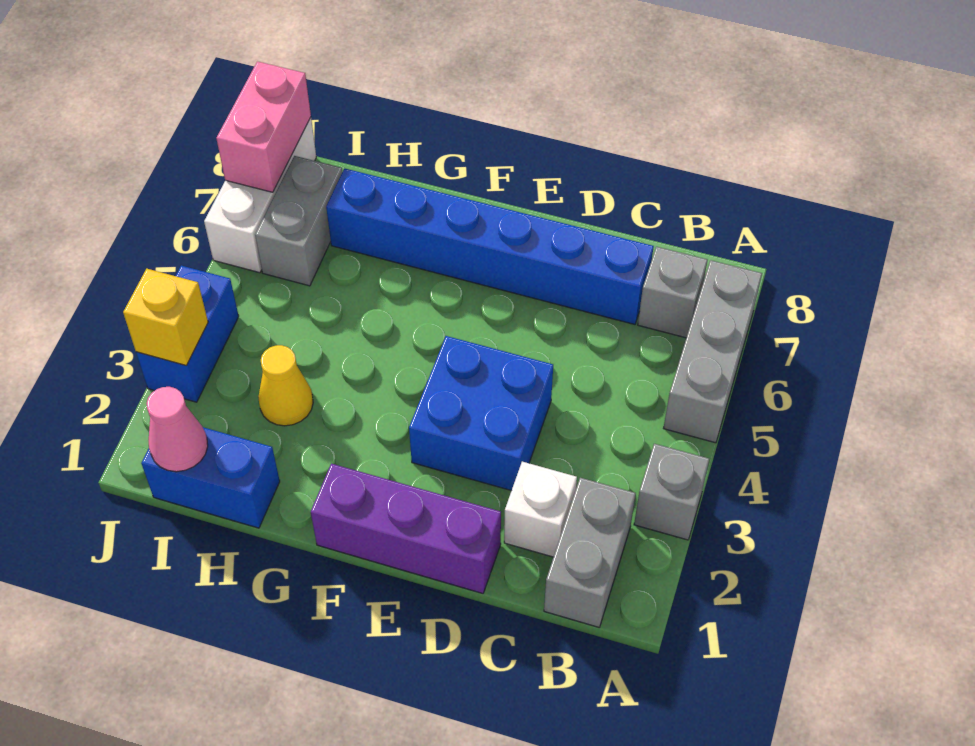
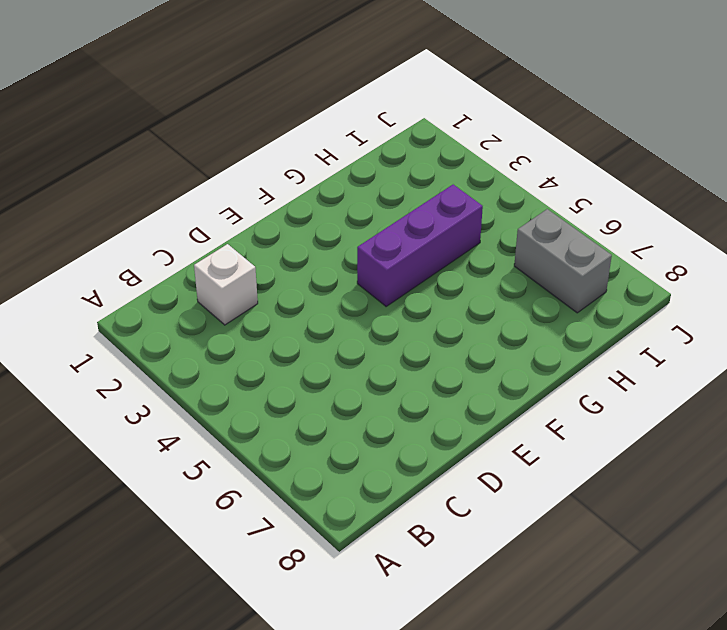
purple 1x3 brick [357,184,483,306] -> purple 1x3 brick moved to [311,464,501,593]
none -> grey 1x1 brick [634,444,709,540]
none -> grey 1x3 brick [664,260,762,443]
none -> grey 1x2 brick [544,478,636,627]

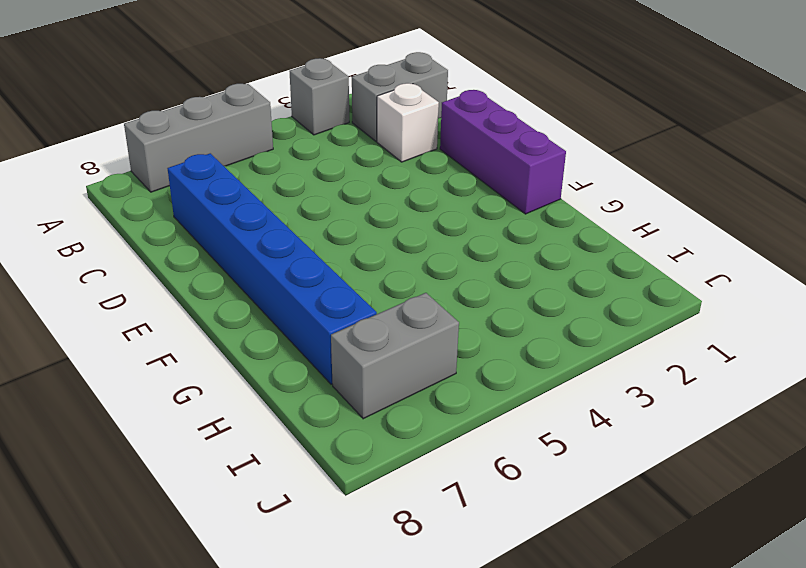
none -> grey 1x1 brick [638,247,707,338]
none -> blue 2x2 brick [409,336,553,491]
none -> blue 1x2 brick [141,427,280,528]

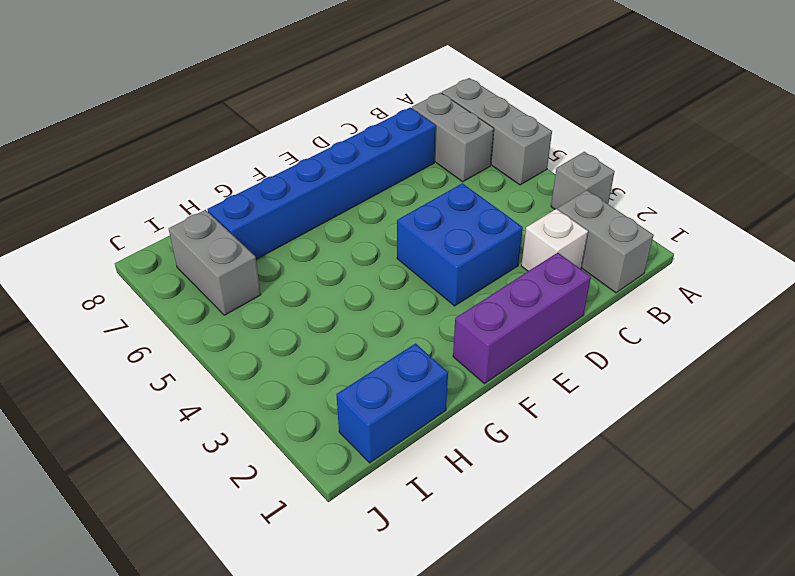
grey 1x2 brick [412,92,494,182] -> grey 1x1 brick [638,247,707,338]
none -> yellow 1x1 cone [258,345,313,426]
none -> blue 1x2 brick [136,266,239,402]
none -> white 1x3 brick [204,117,316,273]

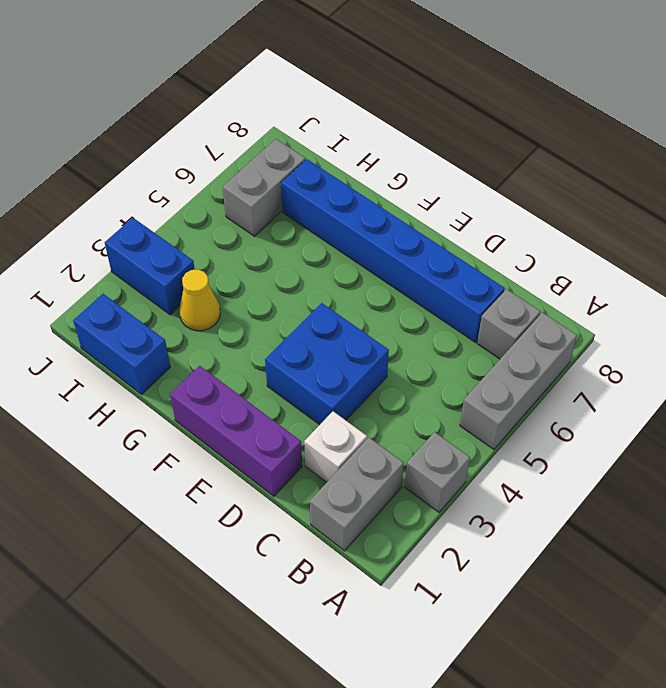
blue 1x2 brick [105,218,195,315] -> blue 1x2 brick turned to [136,266,239,402]
none -> white 1x3 brick [204,117,316,273]
none -> pink 1x1 cone [147,387,208,472]
none -> yellow 1x1 brick [123,269,208,365]

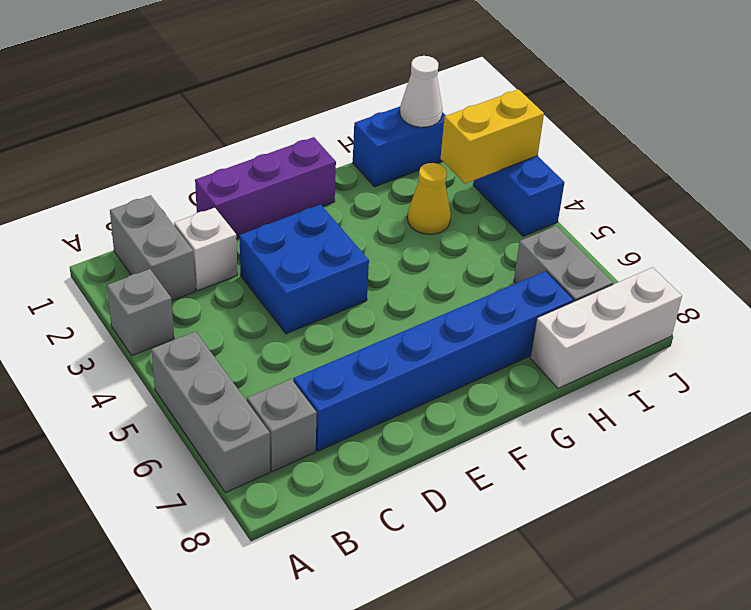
white 1x3 brick [530,267,682,388] -> white 1x3 brick turned to [204,117,316,273]
white 1x1 cone [400,56,443,127] -> pink 1x1 cone [147,387,208,472]
yellow 1x2 brick [441,89,544,184] -> yellow 1x1 brick [123,269,208,365]
none -> pink 1x2 brick [216,62,311,192]

